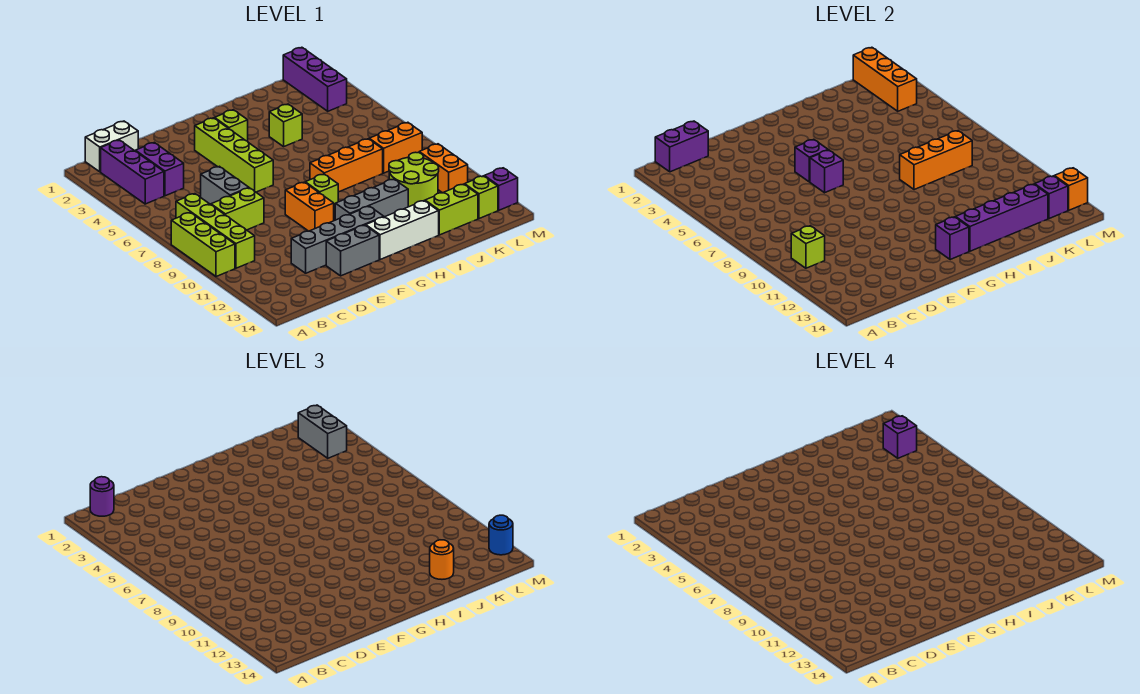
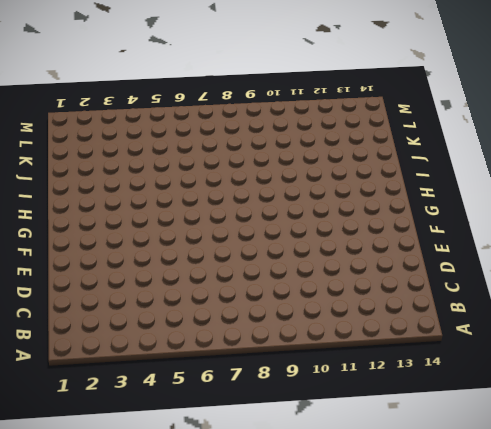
none -> lime 1x3 brick [171,213,235,277]
none -> white 1x2 brick [85,121,138,172]
none -> purple 1x3 brick [101,140,164,204]
none -> lime 1x4 brick [176,194,255,268]

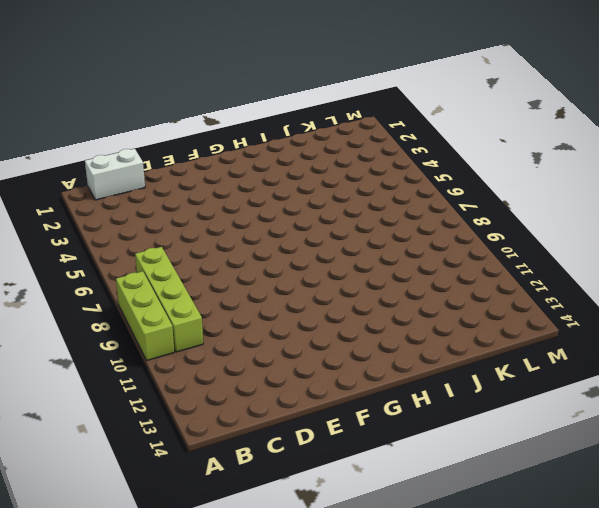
none -> purple 1x3 brick [101,140,164,204]
none -> purple 1x2 brick [136,143,184,196]
none -> lime 1x2 brick [211,188,264,230]
none -> grey 1x2 brick [201,166,249,205]

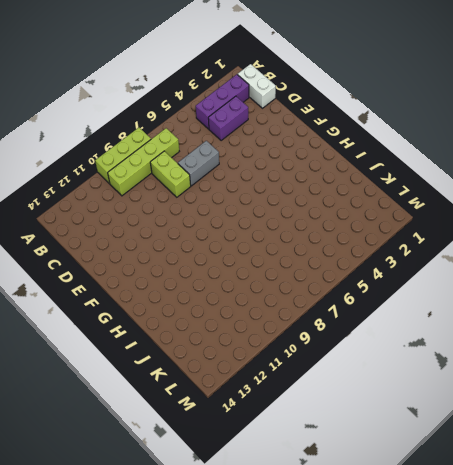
none -> grey 1x4 brick [291,206,384,273]
none -> grey 1x2 brick [326,225,379,276]
none -> lime 1x4 brick [195,118,273,192]
none -> orange 1x2 brick [285,182,334,231]

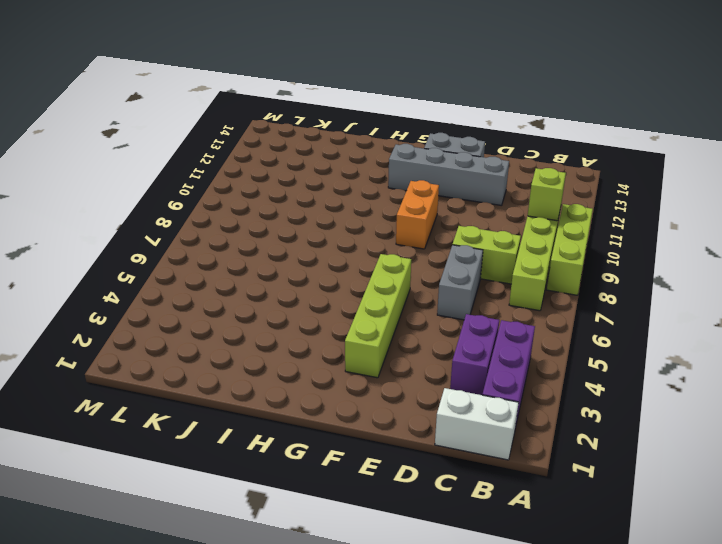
none -> lime 1x1 brick [215,110,248,141]
none -> lime 1x1 brick [305,174,338,211]
none -> grey 1x3 brick [335,179,408,220]
none -> white 1x3 brick [366,201,439,260]

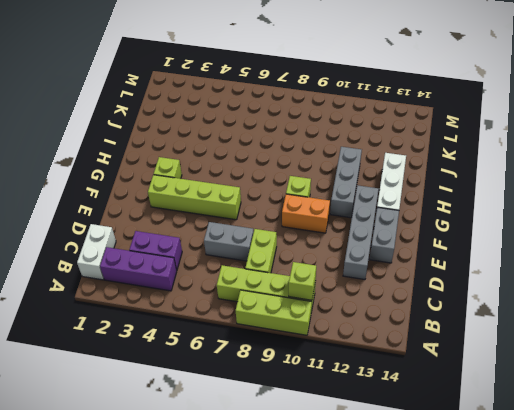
none -> orange 1x3 brick [310,139,383,192]
none -> lime 1x1 brick [269,104,302,147]
none -> lime 2x2 round brick [389,152,439,207]
none -> lime 1x2 brick [425,184,478,235]

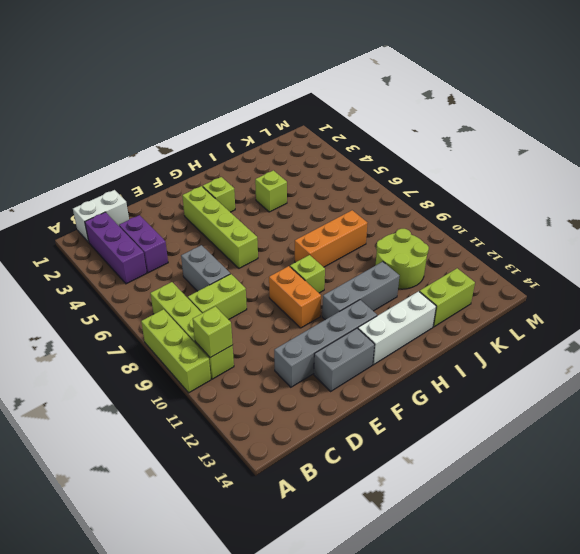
none -> orange 1x2 brick [369,122,422,173]
none -> purple 1x3 brick [283,47,347,111]
none -> orange 1x2 brick [419,144,468,193]
none -> lime 1x1 brick [465,176,498,219]

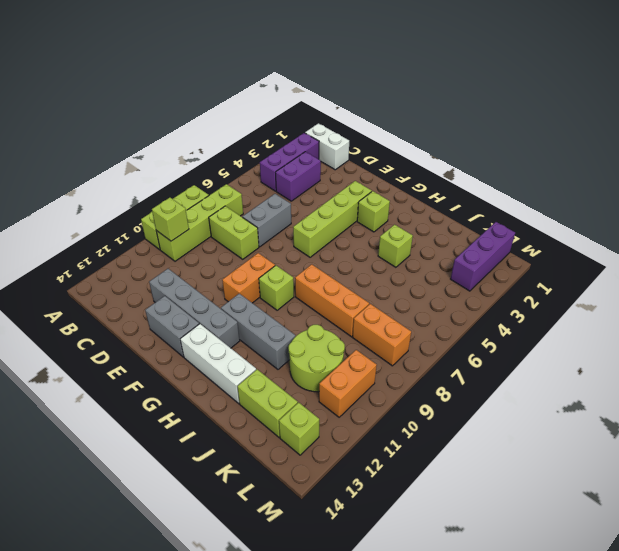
none -> purple 1x1 brick [484,168,518,210]
none -> purple 1x2 brick [655,121,708,172]
none -> purple 1x1 brick [795,139,828,182]
none -> purple 1x1 brick [810,150,843,193]

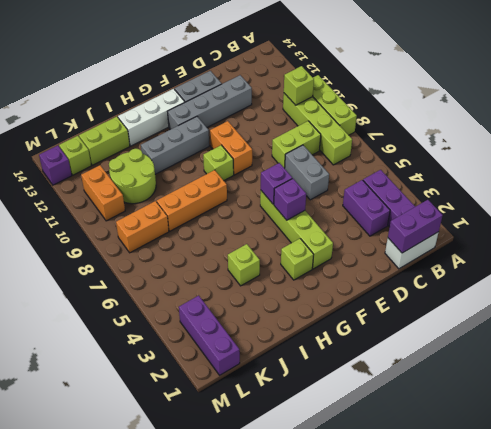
none -> purple 1x1 brick [936,217,969,260]
none -> purple 1x4 brick [956,184,1048,251]
none -> orange 1x3 brick [900,131,972,190]
none -> orange 1x3 brick [853,47,917,111]

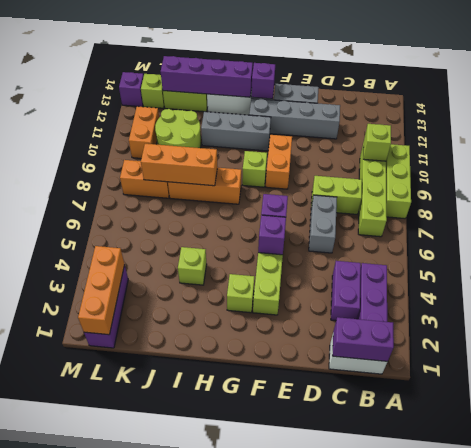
none -> purple 1x1 brick [1035,176,1068,219]
none -> orange 1x1 brick [1054,168,1088,210]
none -> purple 1x1 round brick [90,477,114,516]
none -> orange 1x1 round brick [430,540,454,579]

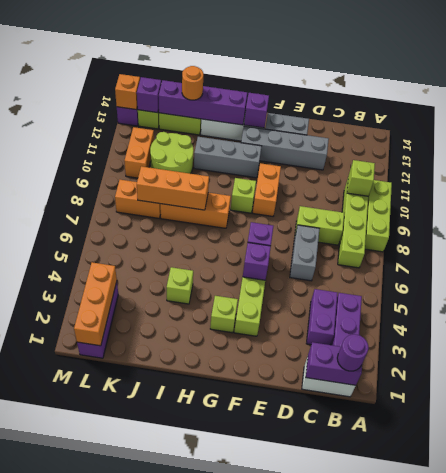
none -> grey 1x2 brick [298,405,347,458]
none -> blue 1x1 round brick [489,515,513,555]
none -> purple 1x1 brick [883,416,917,458]

